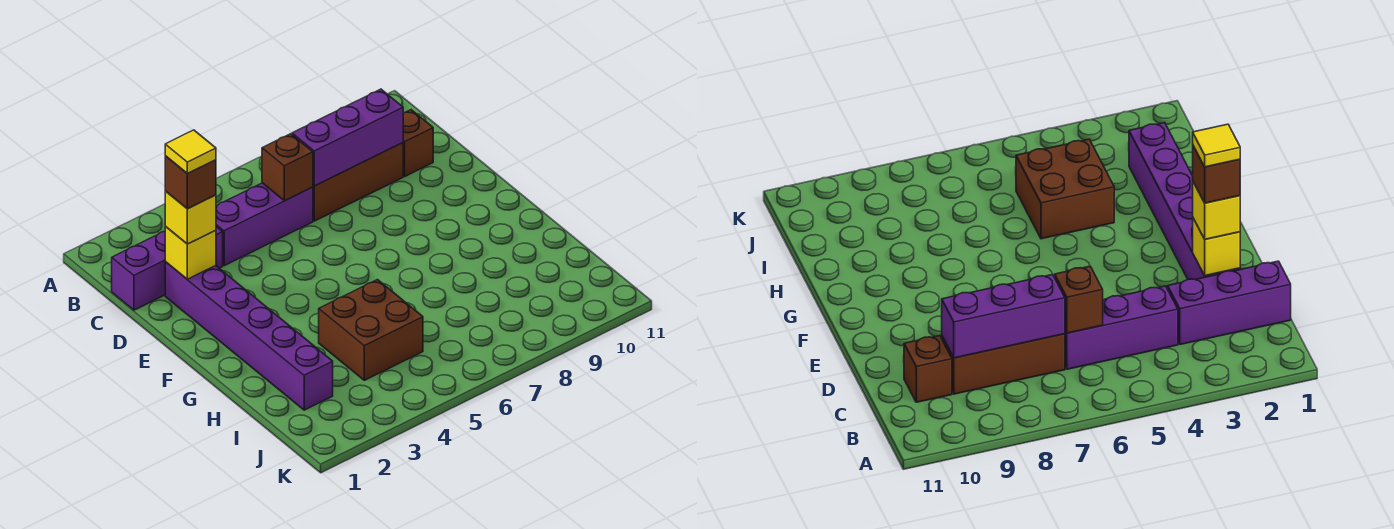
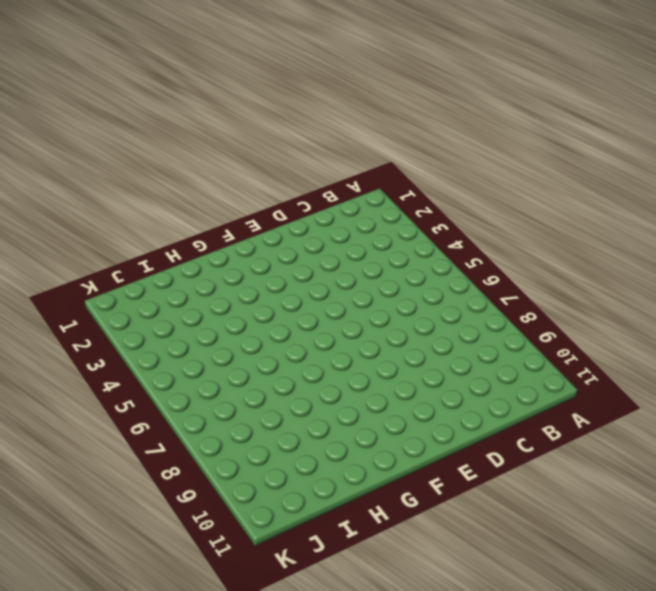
none -> purple 1x3 brick [112,227,223,310]
none -> purple 1x3 brick [216,183,313,266]
none -> brown 1x3 brick [313,143,403,221]

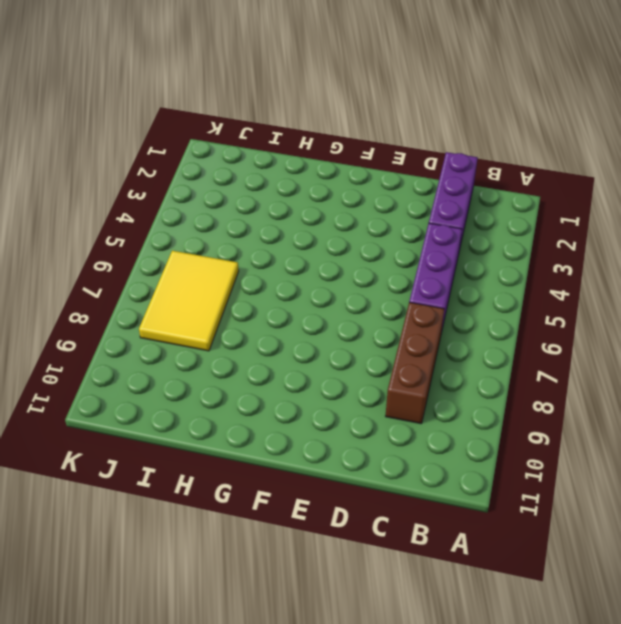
yellow 2x3 tile [139,251,239,351] -> none
none -> brown 1x1 brick [403,110,433,176]
none -> purple 1x6 brick [165,262,333,410]
none -> brown 2x2 brick [319,280,423,380]

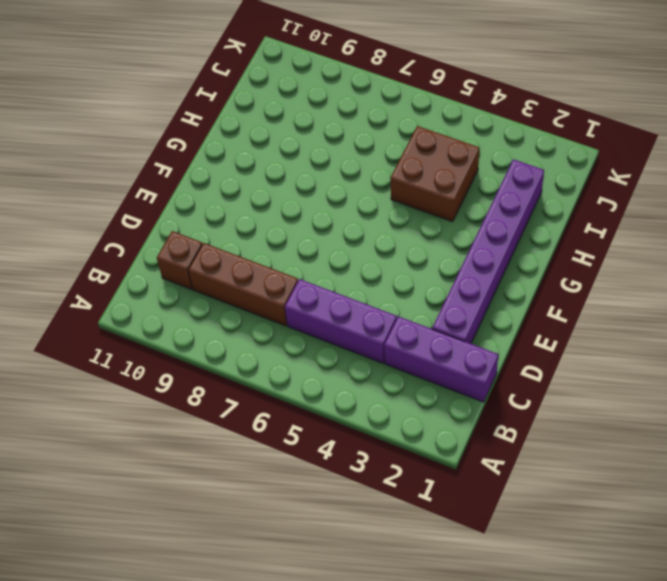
none -> brown 1x1 brick [262,134,313,201]
none -> purple 1x3 brick [292,89,403,186]
none -> yellow 1x1 brick [165,227,216,279]

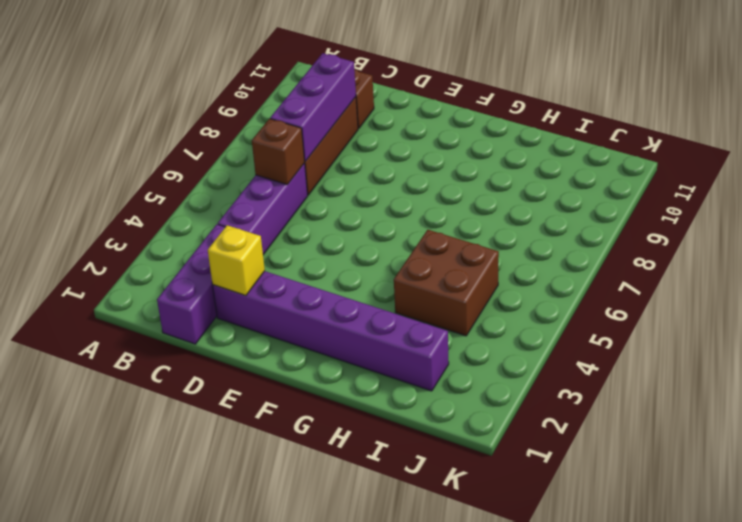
none -> yellow 1x1 brick [165,191,216,244]
none -> brown 1x1 brick [165,156,216,209]
none -> yellow 1x1 tile [165,130,216,174]

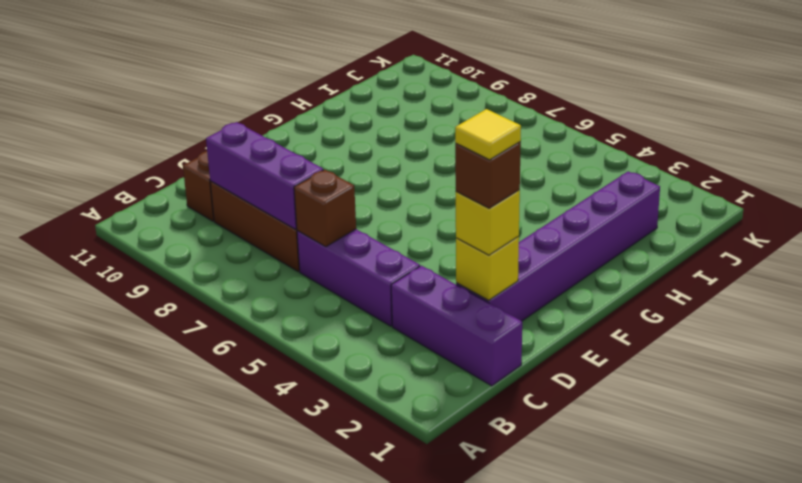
none -> brown 2x2 brick [319,280,423,380]

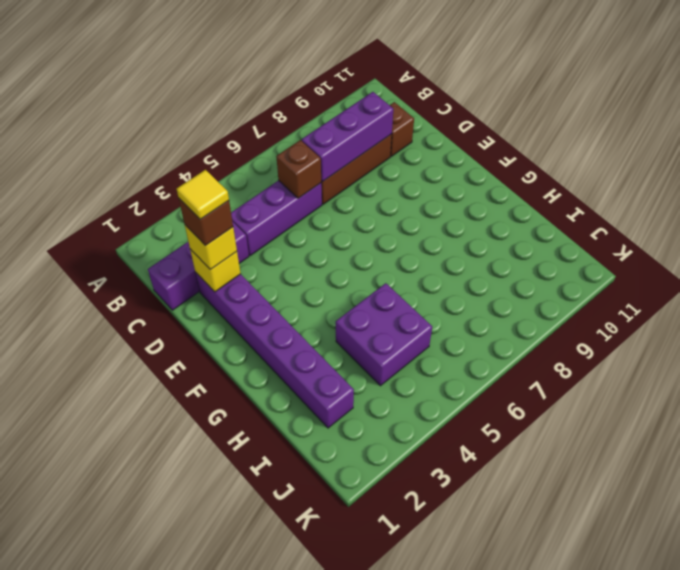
purple 2x2 brick [336,283,432,386] -> brown 2x2 brick [319,280,423,380]

